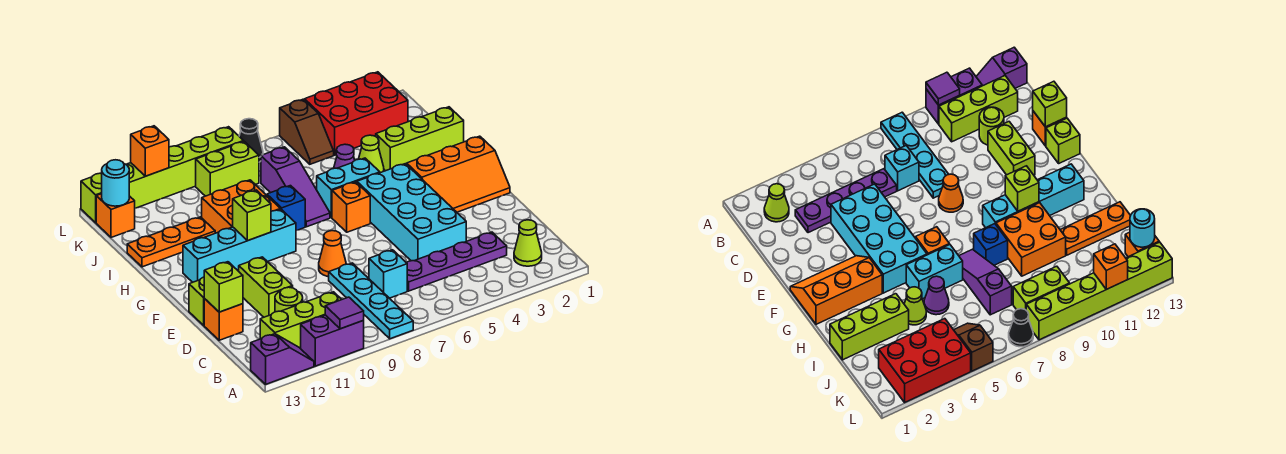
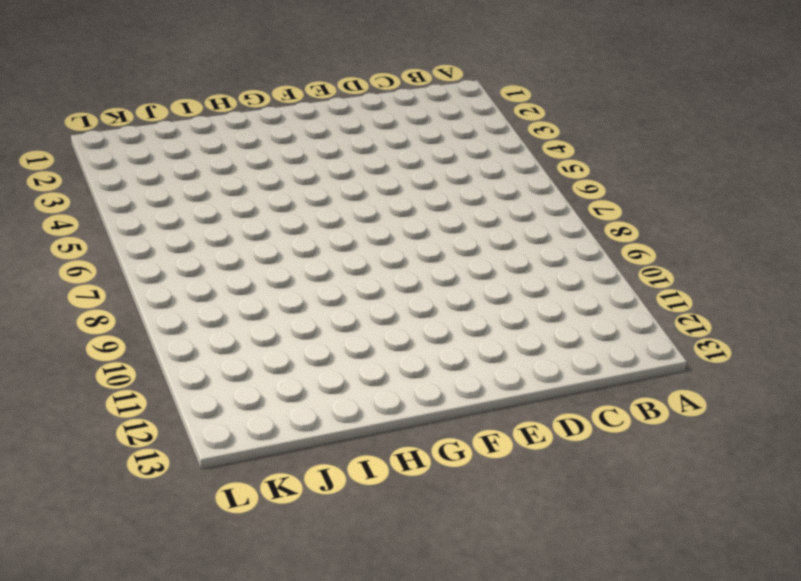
none -> cyan 1x4 plate [329,263,413,339]
none -> purple 1x2 brick [301,315,364,366]
none -> purple 1x2 slope [251,334,314,384]
none -> lime 1x1 cone [514,220,542,266]

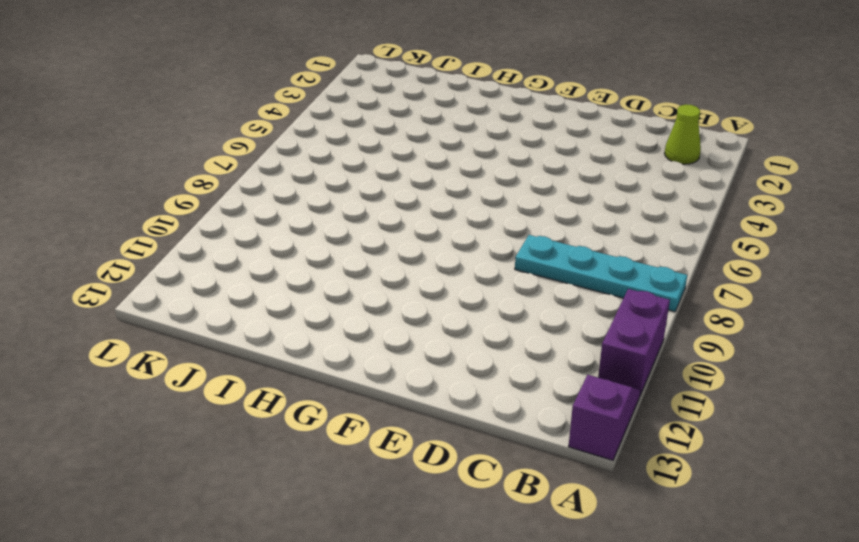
none -> lime 1x3 brick [260,292,342,349]
none -> purple 1x4 plate [407,232,507,291]
none -> cyan 1x1 brick [369,250,407,298]
none -> lime 1x1 round brick [275,287,303,312]

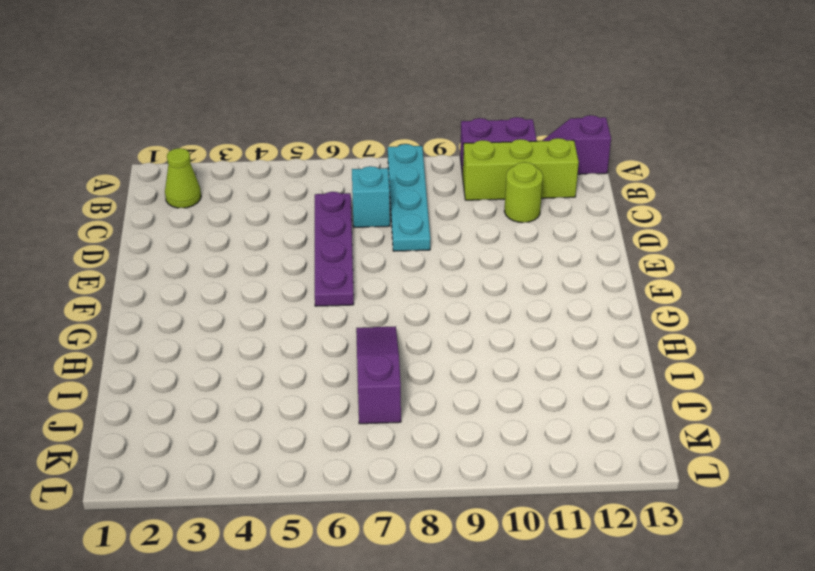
purple 1x4 plate [315,192,354,306] -> purple 1x4 plate turned to [407,232,507,291]
none -> cyan 2x4 brick [357,164,466,261]
none -> lime 1x2 brick [239,257,293,317]
none -> orange 1x1 brick [204,299,243,340]
none -> orange 1x1 cone [319,231,346,277]

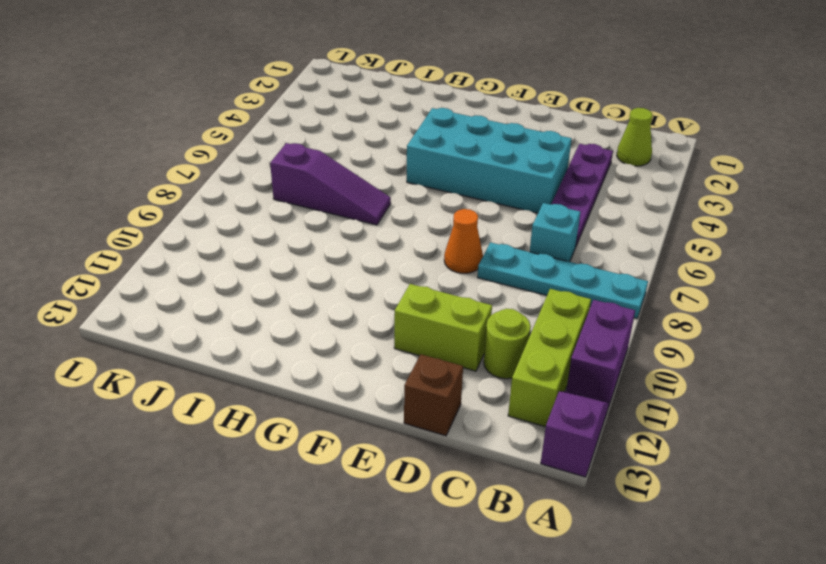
brown 1x1 brick [404,354,463,436] -> orange 1x1 brick [204,299,243,340]
none -> lime 1x1 brick [189,277,204,325]
none -> orange 2x3 slope [407,136,510,212]
none -> orange 1x1 brick [332,182,370,232]
none -> cyan 1x4 brick [183,209,296,282]

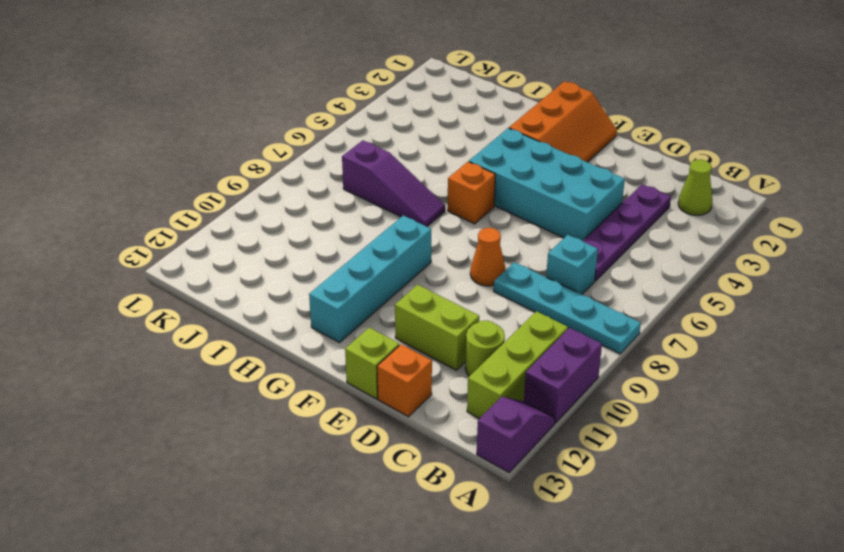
none -> cyan 1x2 brick [317,158,380,218]
none -> blue 1x1 brick [267,186,305,231]
none -> orange 2x2 brick [202,180,280,233]
none -> lime 1x3 brick [376,107,464,171]

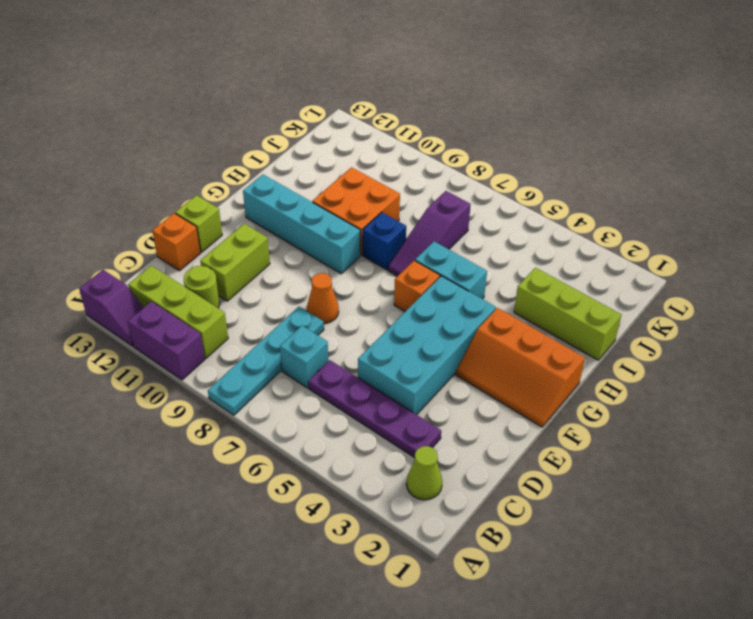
none -> lime 1x1 cone [359,135,384,173]
none -> purple 1x1 cone [334,144,355,168]
none -> orange 1x3 plate [127,217,215,267]
none -> red 2x3 brick [305,72,408,155]

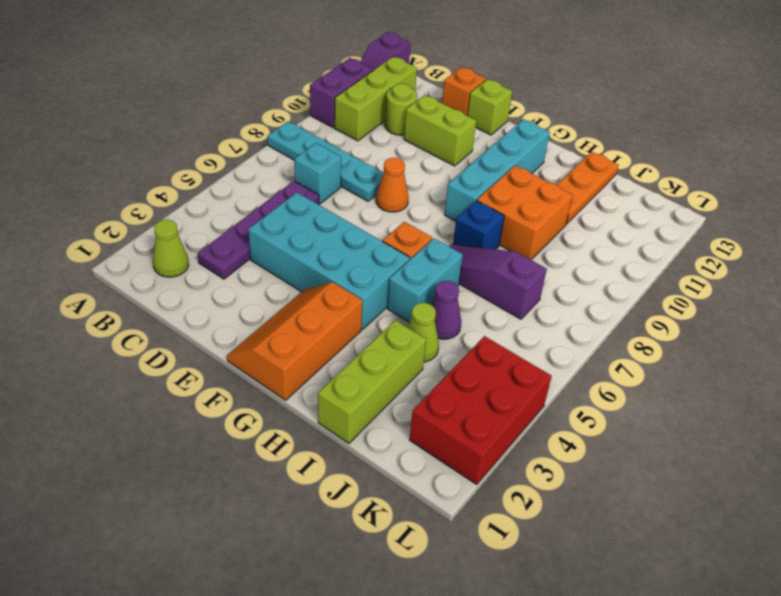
none -> brown 1x2 slope [280,99,334,164]
none -> lime 1x2 brick [196,142,259,196]
none -> orange 1x1 brick [96,194,135,237]
none -> black 1x1 cone [239,119,263,162]

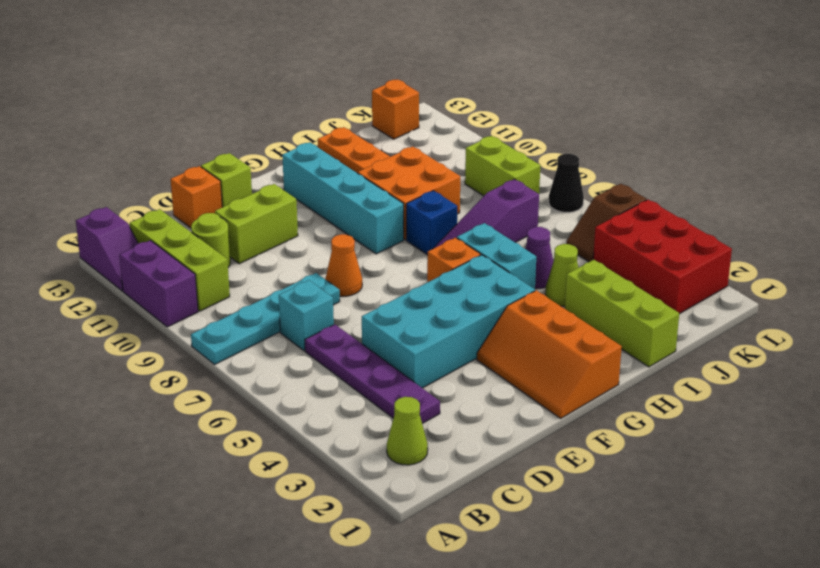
none -> lime 1x6 brick [81,127,244,223]
none -> purple 1x1 tile [325,297,364,329]
none -> lime 1x1 brick [204,262,243,312]
none -> lime 1x1 brick [233,190,271,241]

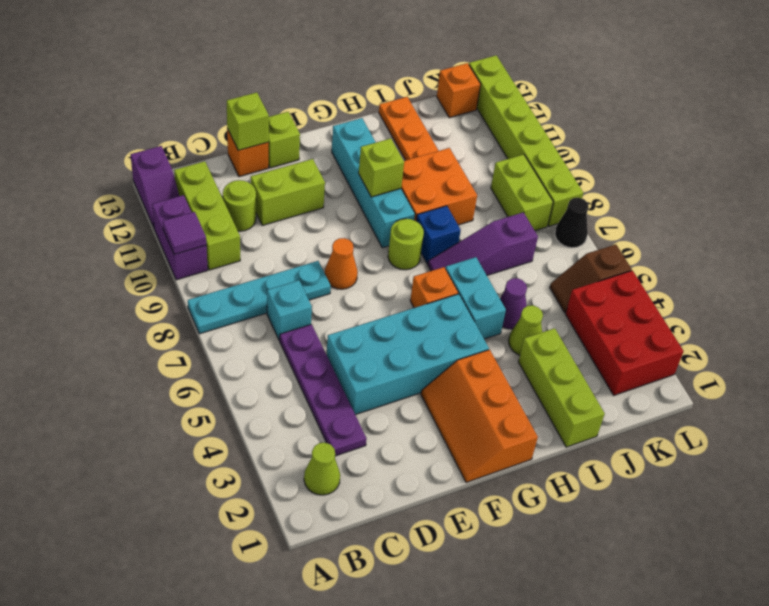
lime 1x1 round brick [388,219,424,270] -> none
none -> cyan 1x1 round brick [101,160,129,206]
none -> orange 1x1 brick [131,126,169,176]

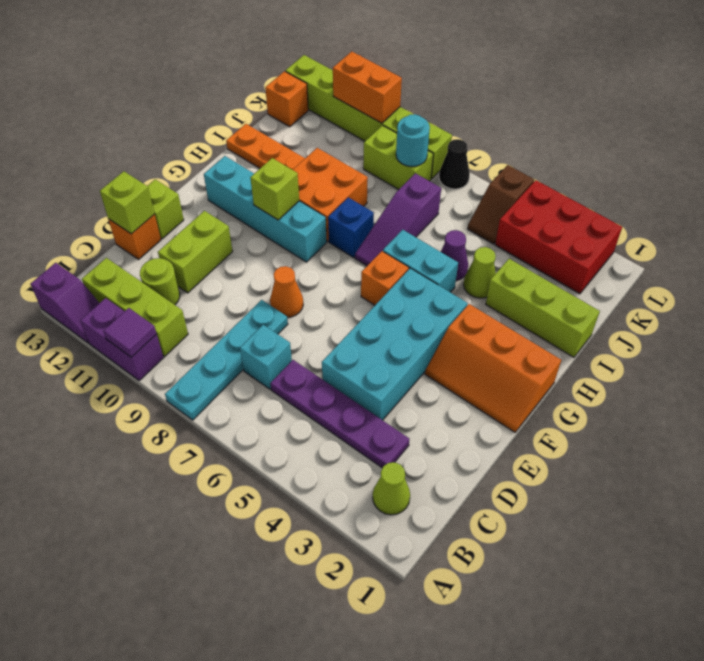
cyan 1x1 round brick [396,114,430,167] -> cyan 1x1 round brick moved to [101,160,129,206]
orange 1x2 brick [333,51,402,123] -> orange 1x1 brick [131,126,169,176]

